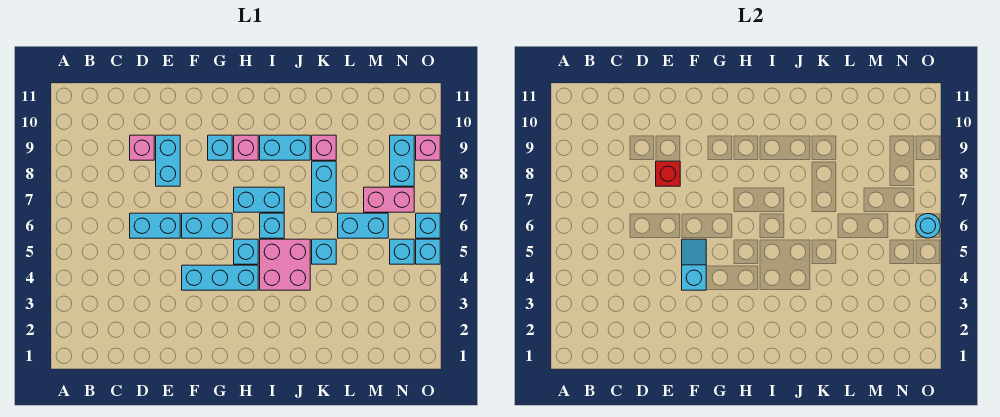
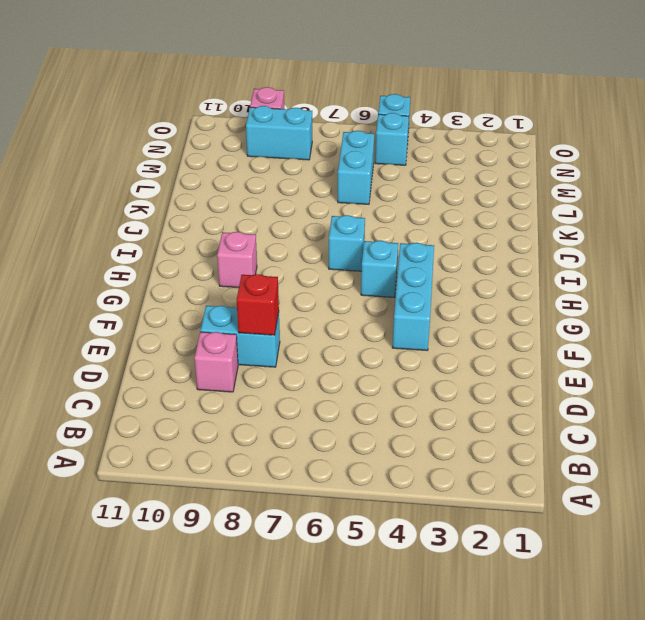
none -> cyan 1x2 brick [130,213,180,238]
none -> cyan 1x2 brick [182,213,232,238]
none -> cyan 1x1 brick [208,135,232,160]

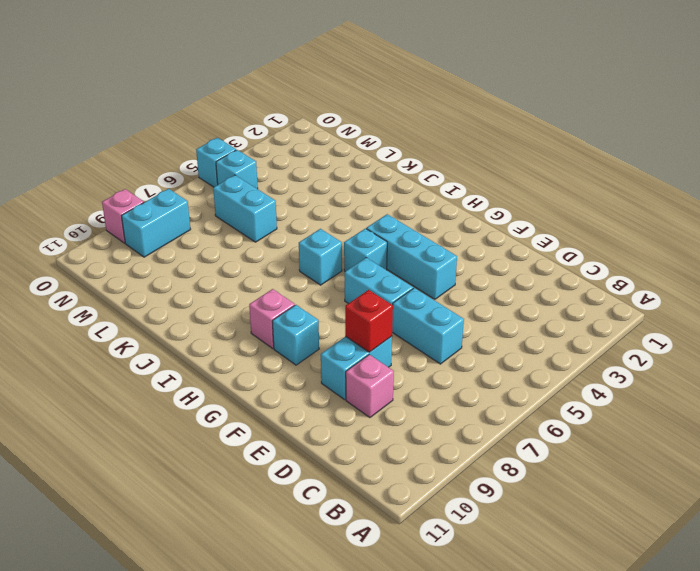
none -> cyan 1x2 brick [234,187,284,212]
none -> pink 2x2 brick [260,239,310,290]
none -> cyan 1x2 brick [260,135,310,160]

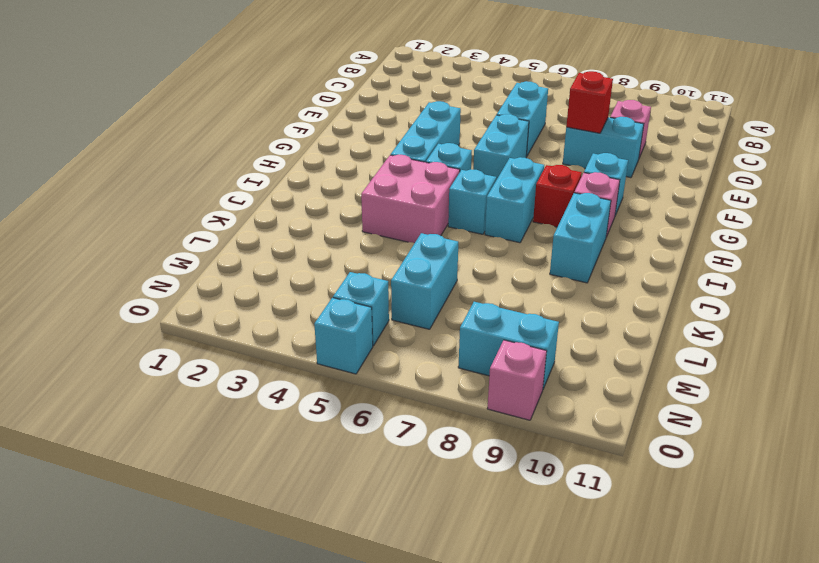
red 1x1 brick [533,165,582,227] -> none
none -> cyan 1x1 brick [312,239,336,264]
none -> cyan 1x2 brick [312,161,336,212]
none -> pink 1x1 brick [312,135,336,160]

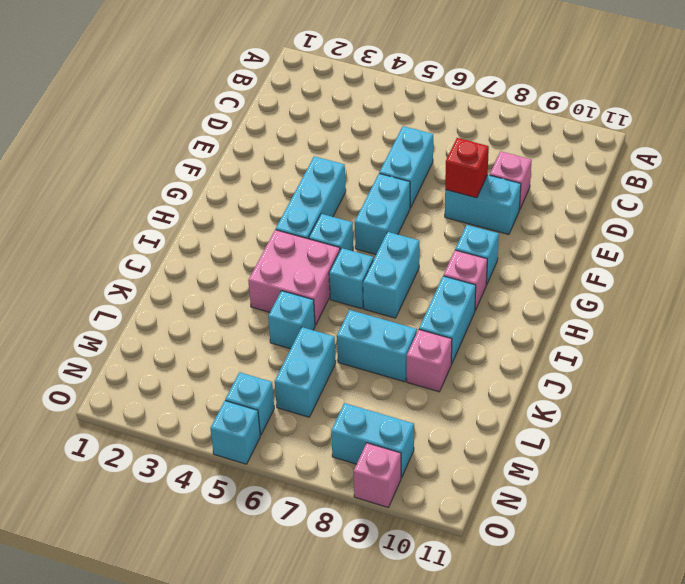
none -> pink 1x2 brick [364,187,414,212]
none -> cyan 1x1 brick [416,213,440,238]
none -> cyan 1x2 slope [682,239,706,290]

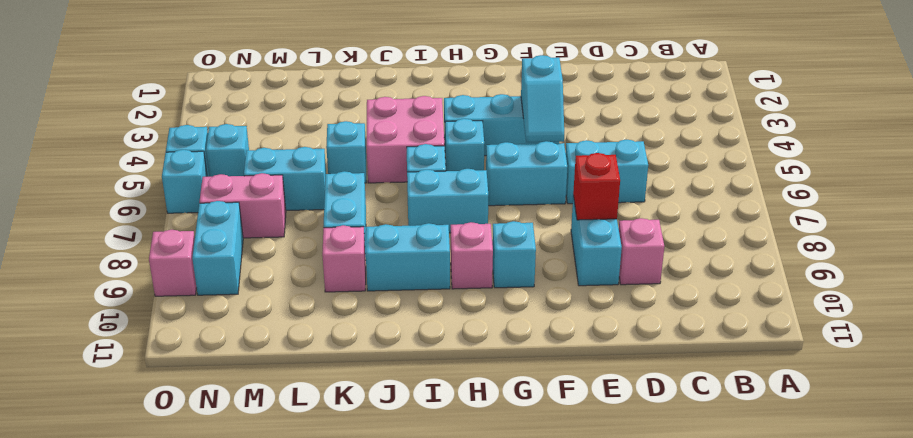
none -> cyan 1x1 round brick [916,214,940,238]

